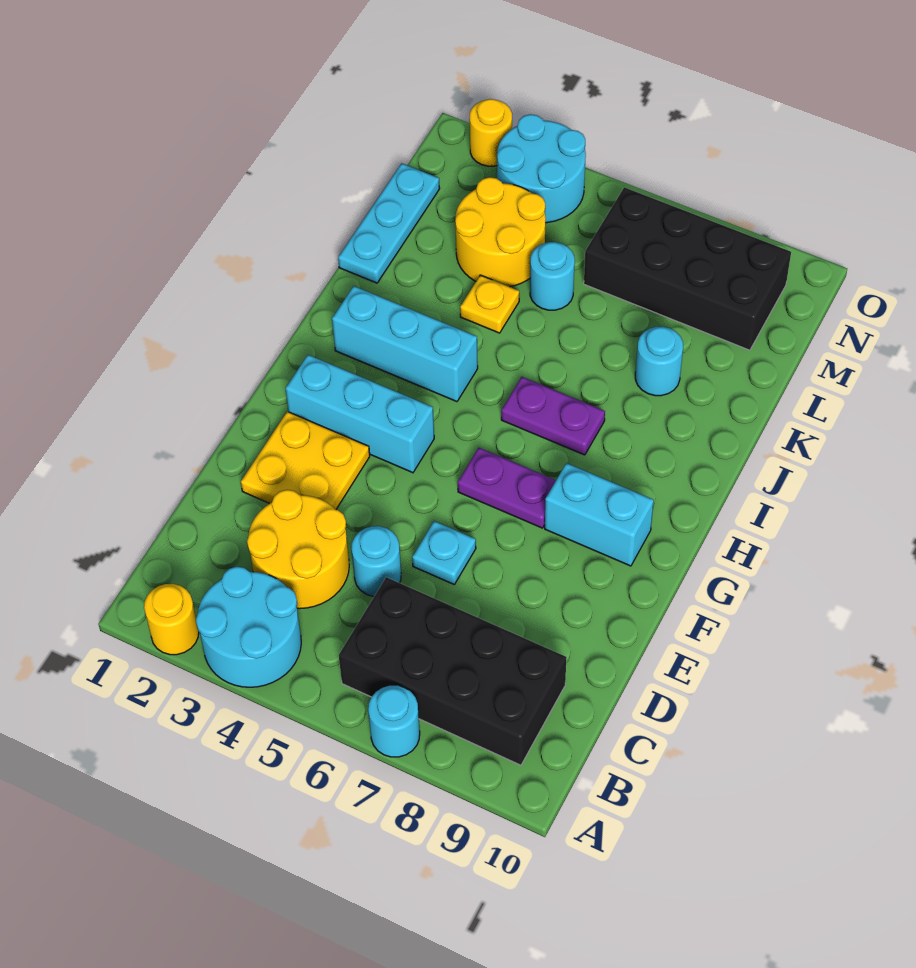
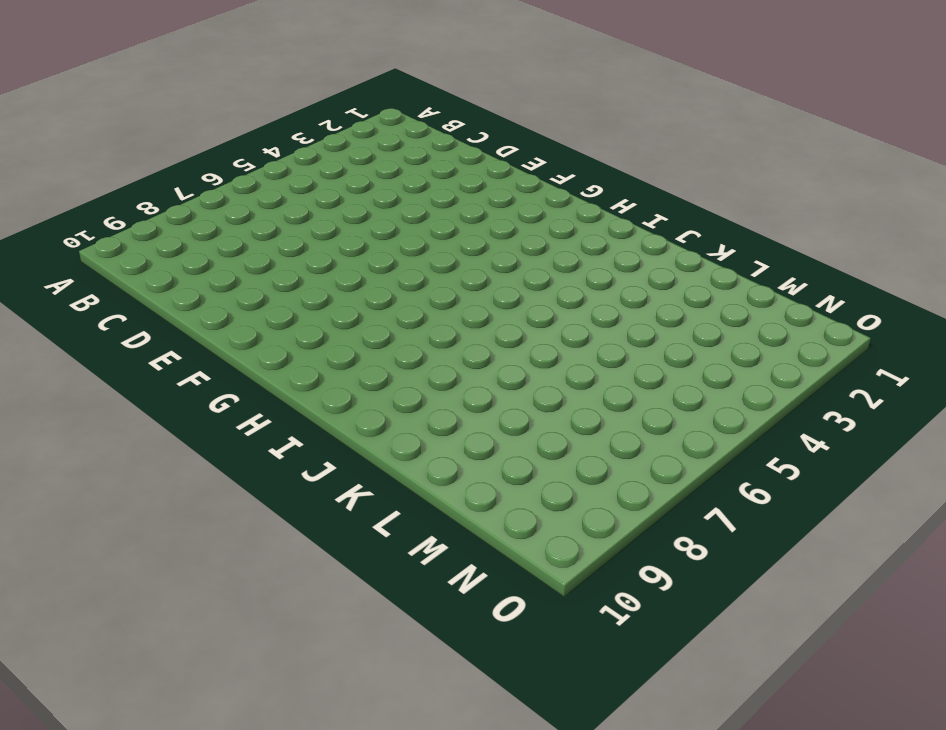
none -> yellow 1x1 round brick [144,584,199,655]
none -> cyan 2x2 round brick [196,567,301,687]
none -> cyan 1x1 round brick [368,686,420,757]

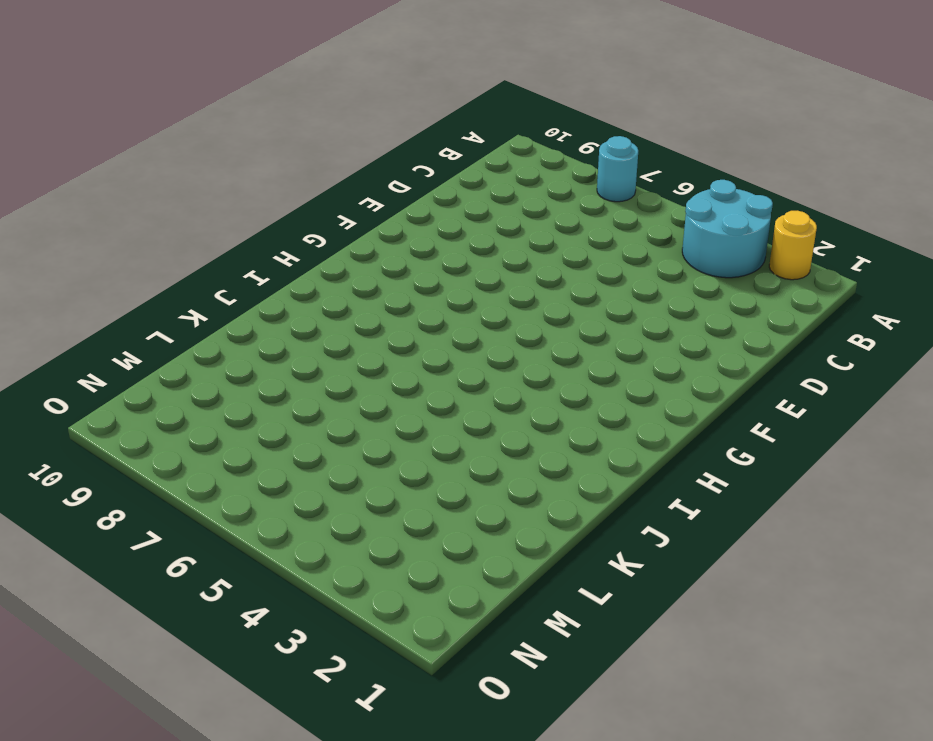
none -> black 2x4 brick [339,577,567,765]
none -> yellow 2x2 round brick [247,490,349,609]
none -> cyan 1x1 round brick [352,526,401,597]

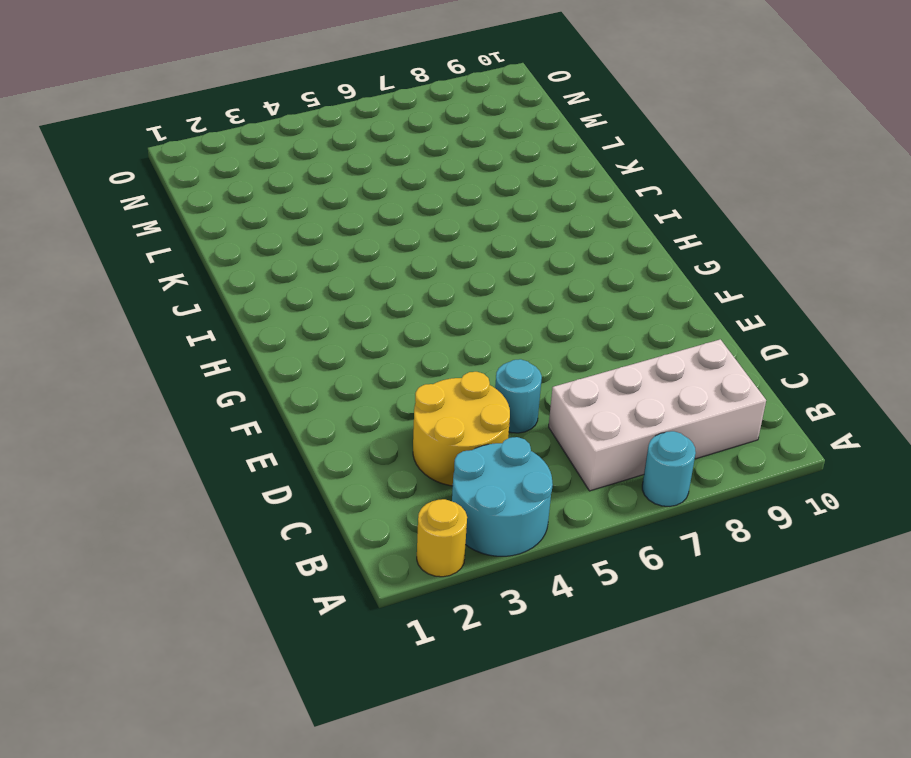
white 2x4 brick [549,339,766,491] -> black 2x4 brick [339,577,567,765]
none -> yellow 2x2 plate [241,412,370,510]
none -> cyan 1x1 plate [412,521,476,584]
none -> cyan 1x3 brick [285,355,434,473]

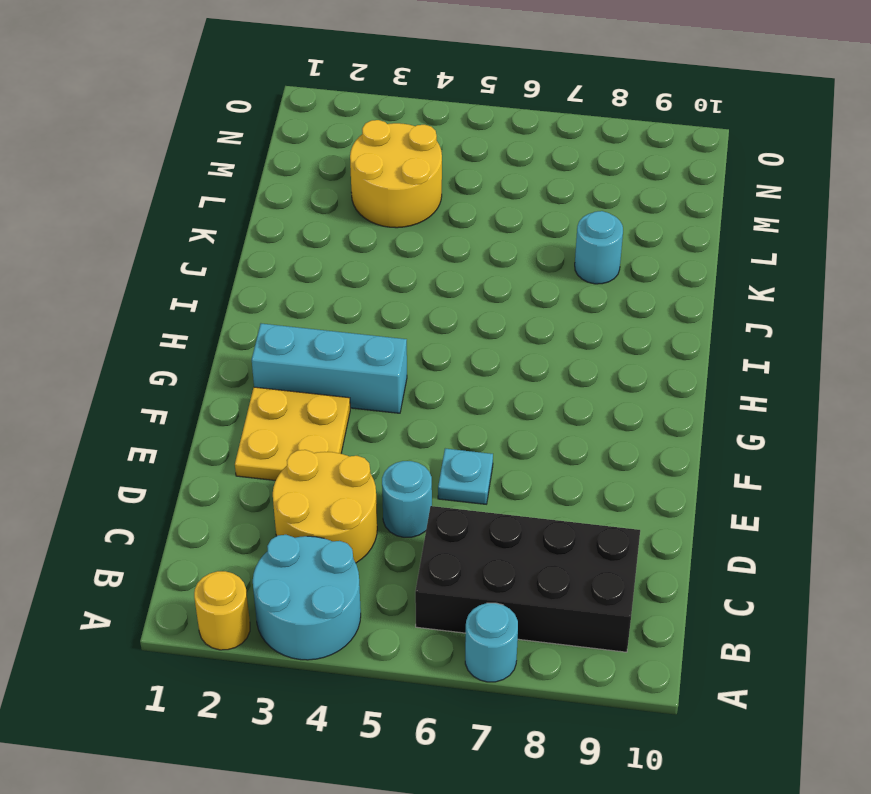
none -> purple 1x2 plate [458,448,556,528]
none -> cyan 1x2 brick [545,463,654,566]
none -> cyan 1x3 brick [332,286,478,402]

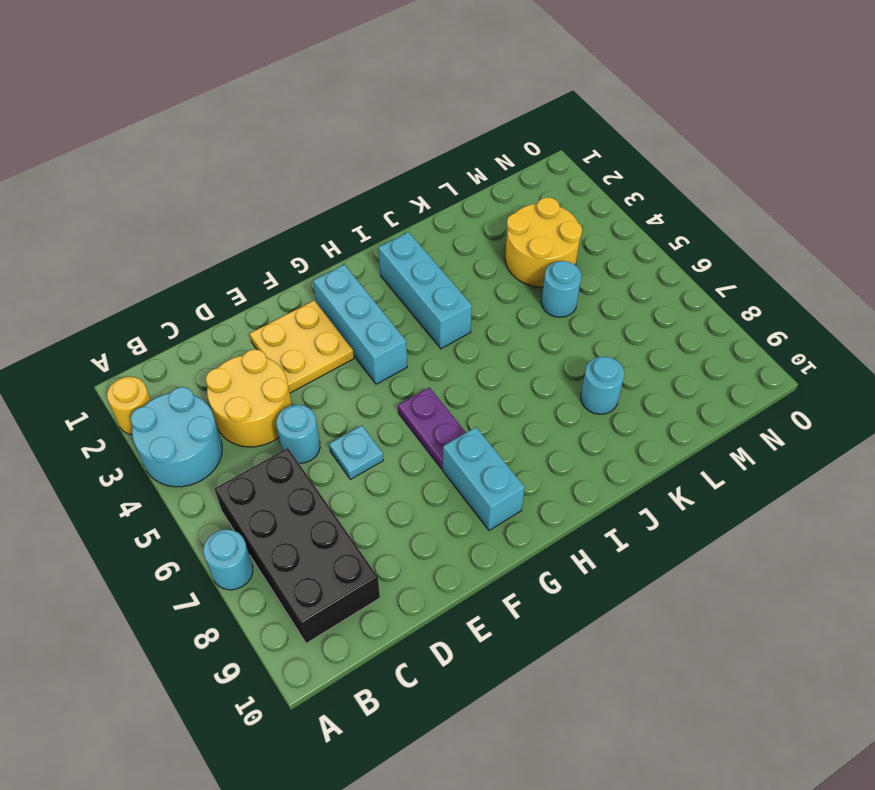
none -> purple 1x2 plate [501,377,605,455]
none -> cyan 1x3 plate [338,163,440,283]
none -> yellow 1x1 plate [460,275,519,333]

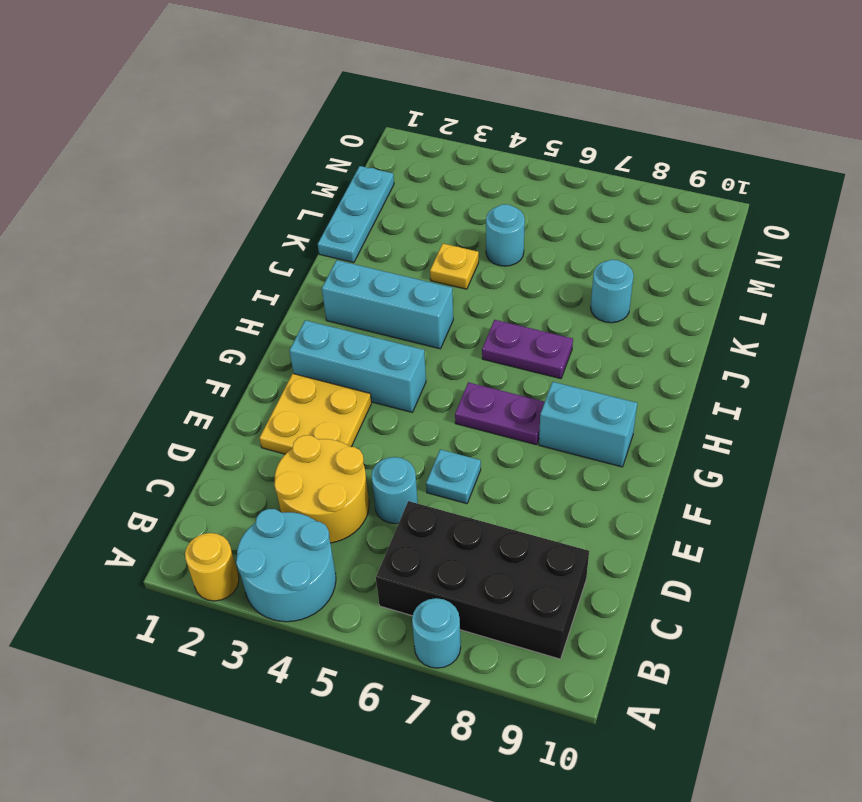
none -> yellow 2x2 round brick [455,177,546,287]
none -> black 2x4 brick [584,187,791,350]
none -> cyan 2x2 round brick [497,114,586,223]

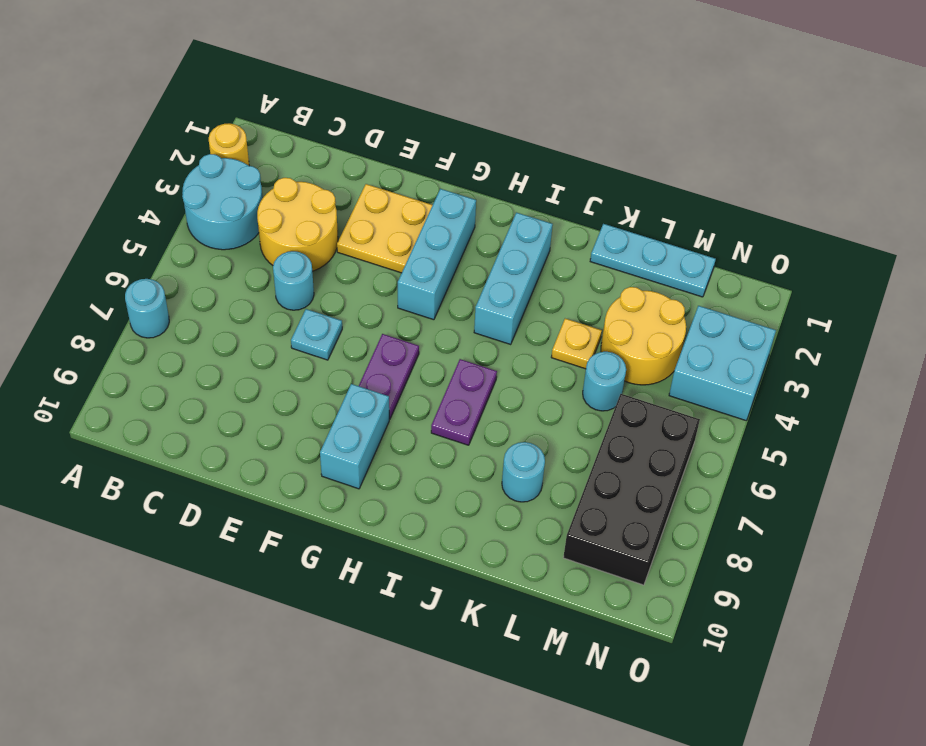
cyan 2x2 brick [669,306,776,421] -> cyan 2x2 round brick [497,114,586,223]
none -> black 2x4 brick [339,577,567,765]
none -> yellow 1x1 round brick [470,99,512,166]

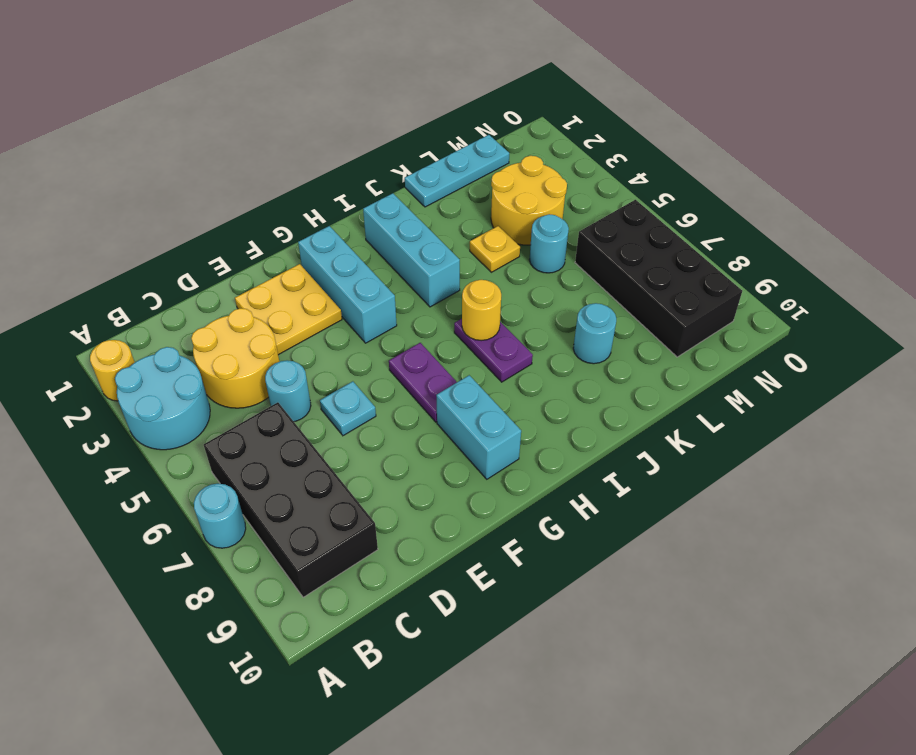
yellow 1x1 round brick [462,280,501,341] -> yellow 1x1 round brick moved to [470,99,512,166]
none -> cyan 2x2 round brick [497,114,586,223]

